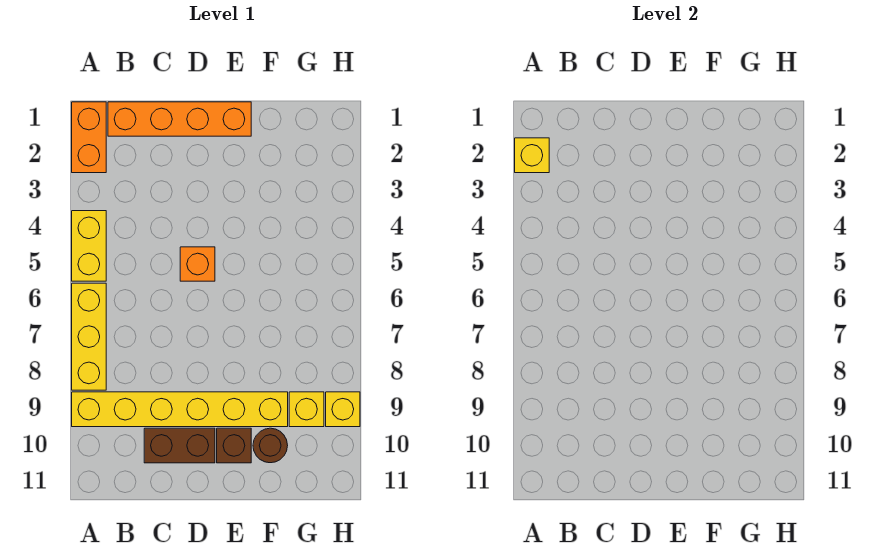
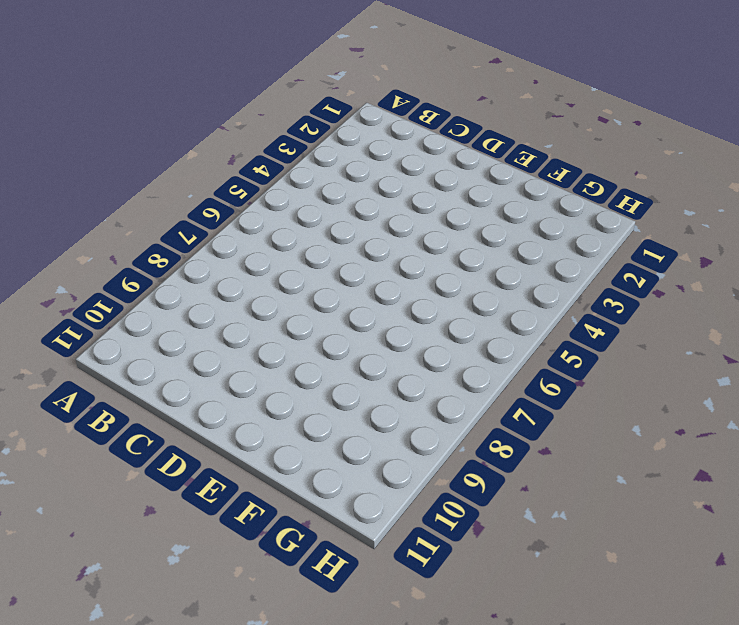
none -> orange 1x2 brick [72,102,106,173]
none -> yellow 1x2 brick [72,211,106,281]
none -> yellow 1x3 brick [72,283,106,390]

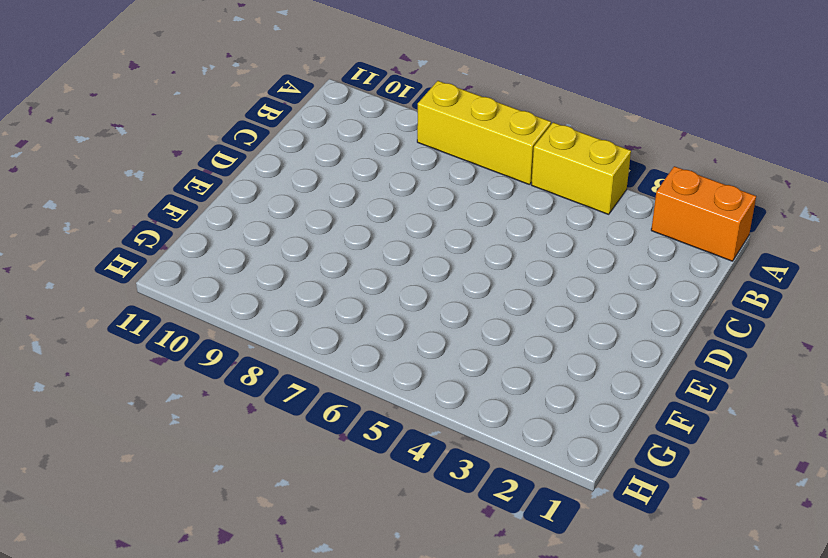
none -> yellow 1x6 brick [72,392,288,427]
none -> orange 1x4 brick [108,102,251,136]
none -> brown 1x2 brick [144,428,215,463]

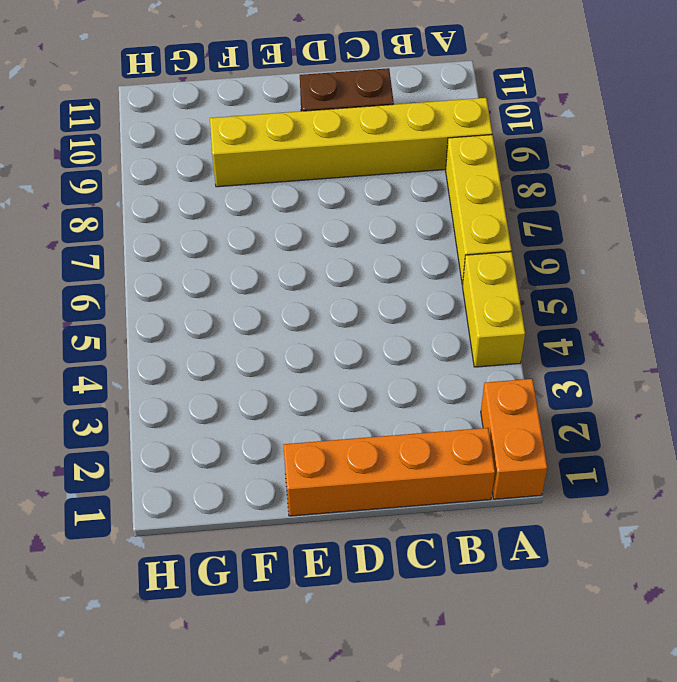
none -> orange 1x1 brick [180,247,215,281]
none -> brown 1x1 brick [217,428,251,463]
none -> brown 1x1 round brick [253,428,288,463]

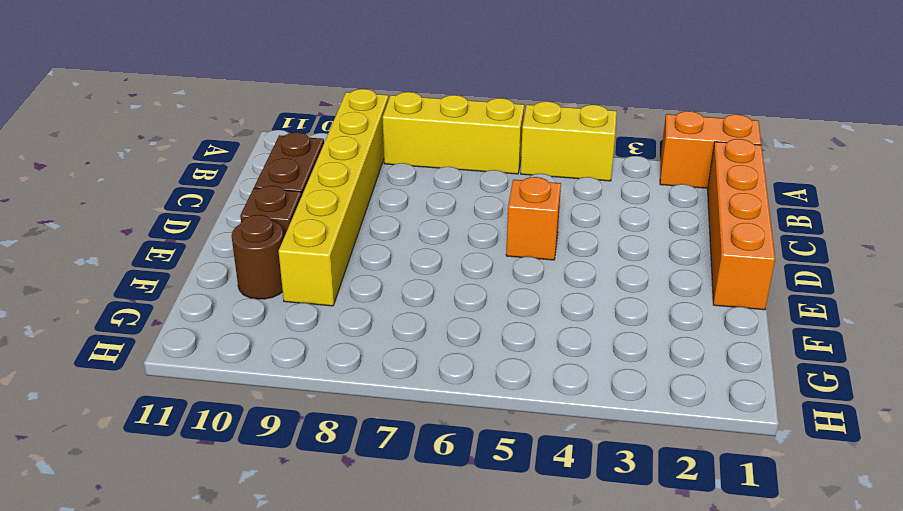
none -> yellow 1x1 brick [289,392,324,427]
none -> yellow 1x1 brick [326,392,360,427]
none -> yellow 1x1 brick [515,138,549,173]

